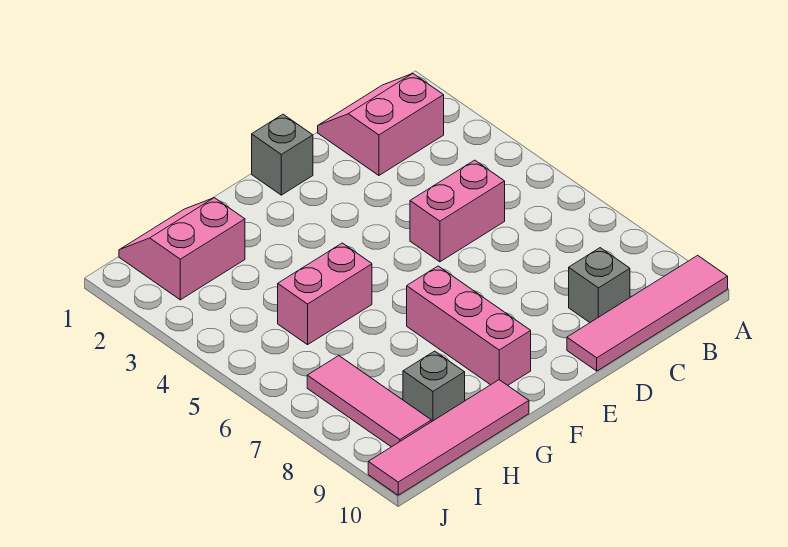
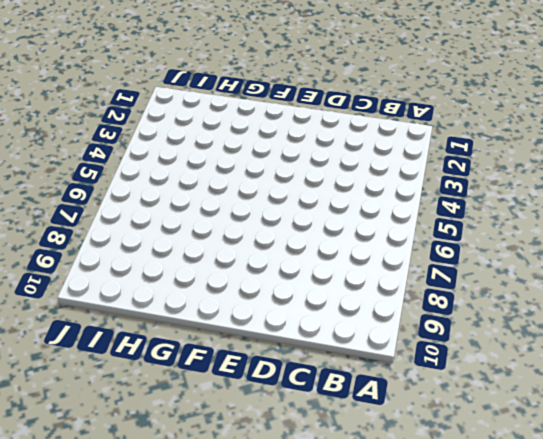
none -> pink 1x4 tile [567,255,728,371]
none -> pink 2x2 slope [318,73,444,175]

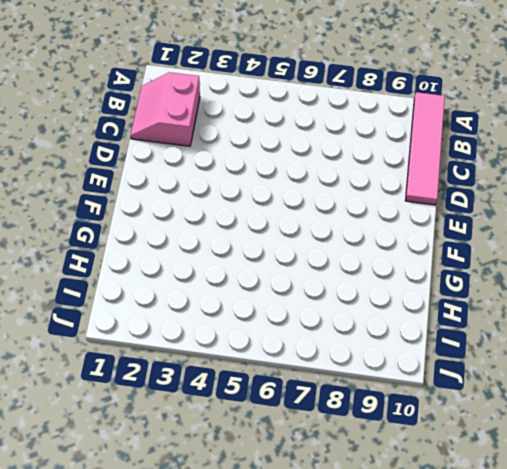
none -> pink 1x2 brick [410,160,505,262]
none -> grey 1x1 brick [569,248,630,322]

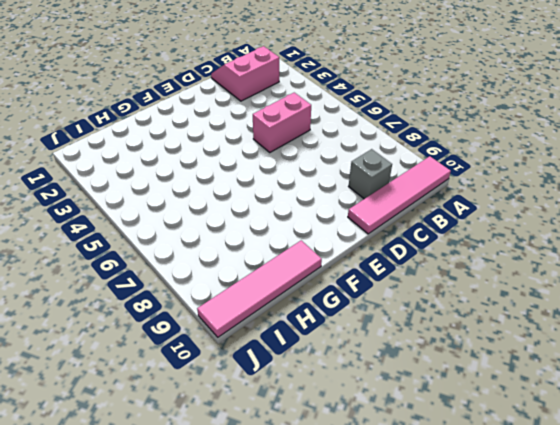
none -> grey 1x1 brick [252,114,313,195]
none -> pink 1x3 brick [407,266,531,385]

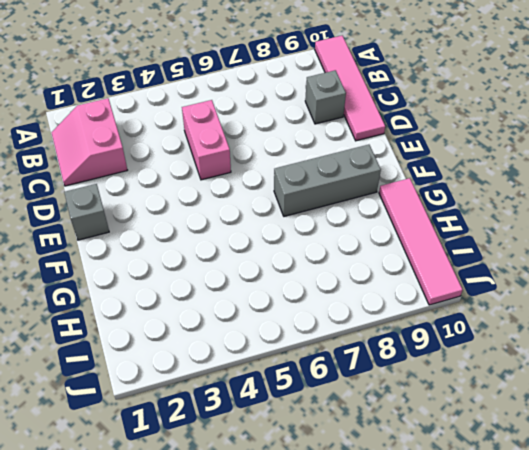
grey 1x3 brick [274,145,381,216] -> pink 1x3 brick [407,266,531,385]
none -> pink 1x2 brick [278,243,372,345]
none -> pink 2x2 slope [119,198,245,300]

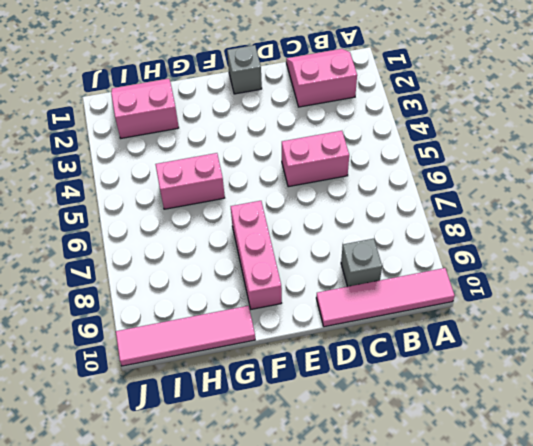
none -> grey 1x1 brick [403,351,465,422]
none -> pink 1x3 tile [307,356,431,447]

